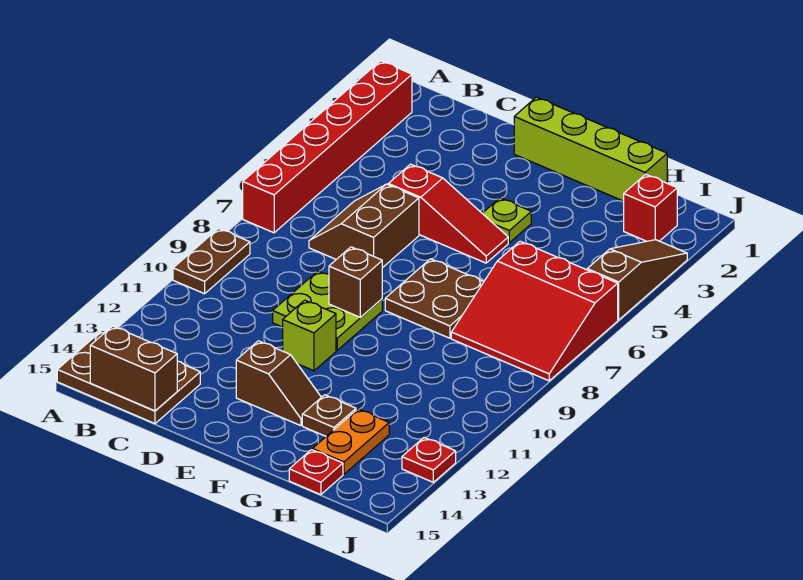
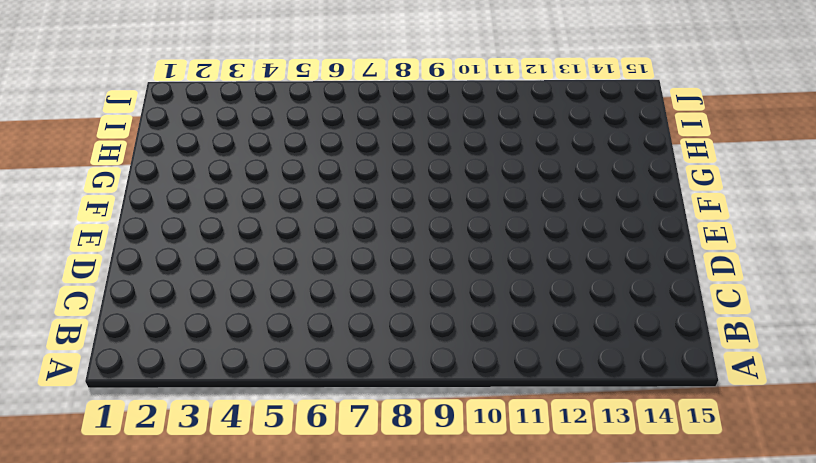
none -> red 1x6 brick [243,61,412,233]
none -> brown 1x2 plate [173,229,250,294]
none -> brown 2x3 plate [57,330,200,424]

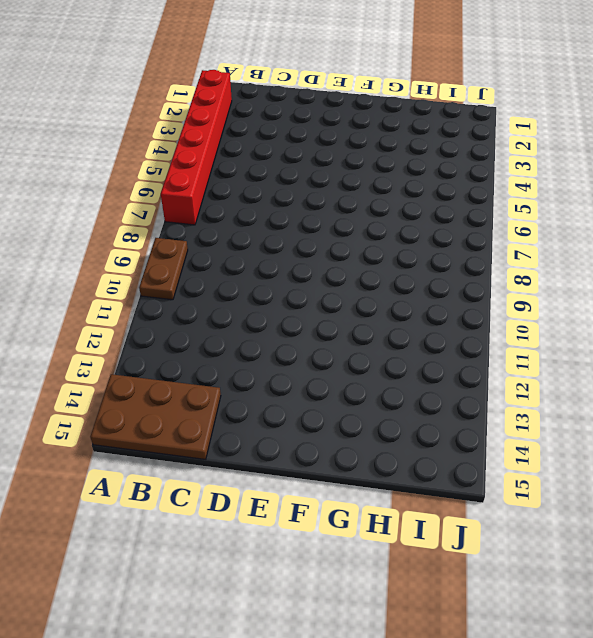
none -> brown 2x2 slope [309,184,419,268]
none -> red 1x3 slope [388,164,508,263]
none -> lime 2x2 plate [273,271,382,350]

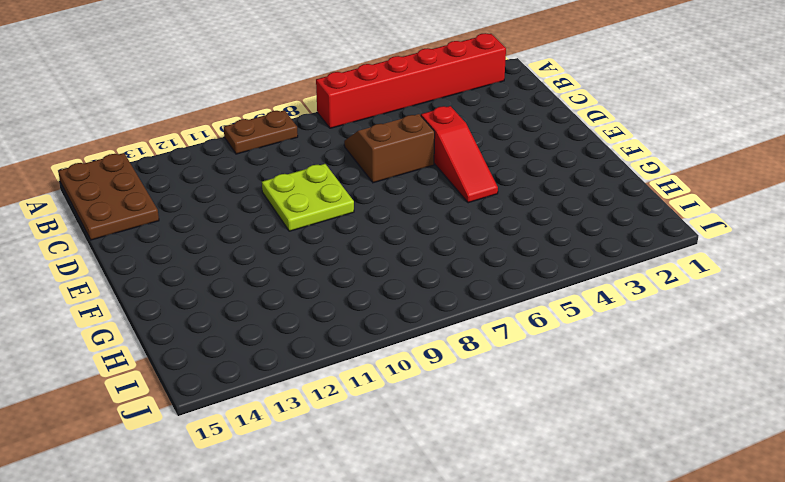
none -> lime 1x4 brick [514,97,667,201]
none -> lime 1x1 brick [283,300,336,371]
none -> brown 1x2 slope [236,341,321,426]

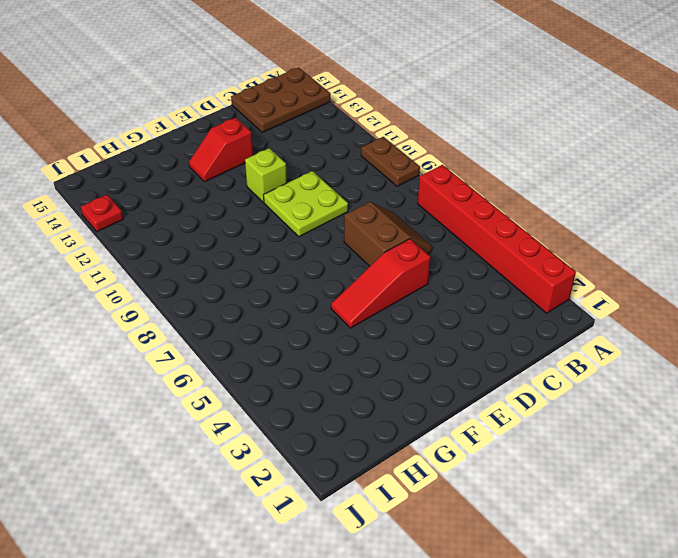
red 1x2 slope [189,117,253,182] -> brown 1x2 slope [236,341,321,426]
none -> lime 1x4 brick [514,97,667,201]
none -> lime 1x1 plate [482,198,531,243]
none -> brown 2x2 plate [385,259,484,338]

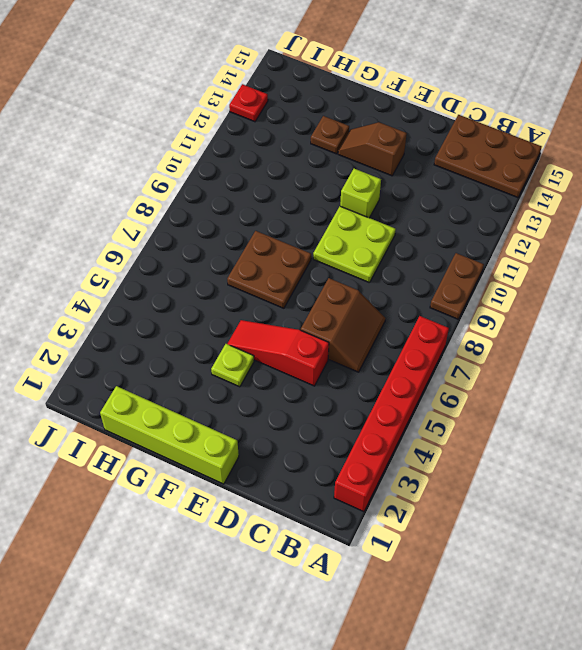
none -> red 3x3 slope [451,241,618,381]
none -> orange 1x2 plate [312,409,389,474]
none -> red 1x1 plate [289,450,343,495]

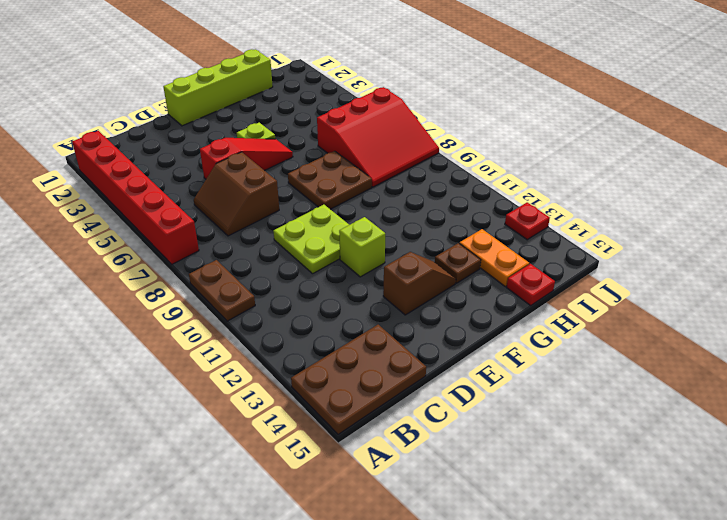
none -> red 1x1 brick [624,174,677,241]
none -> brown 1x3 slope [587,240,687,320]
none -> brown 1x2 brick [90,326,177,411]

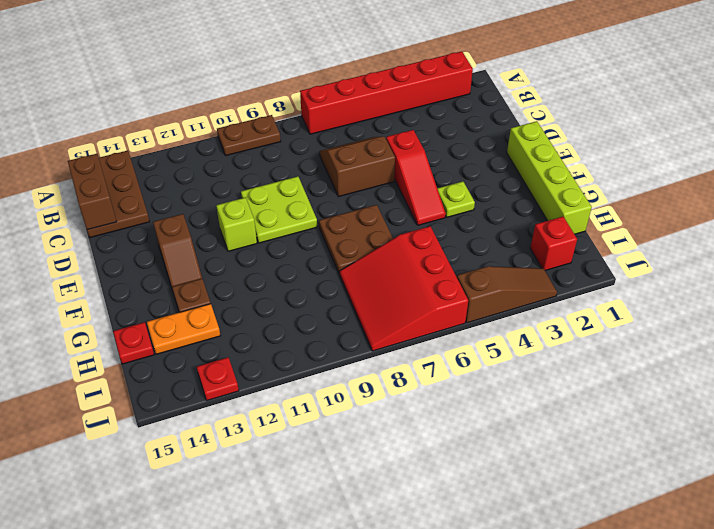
none -> brown 1x1 brick [329,247,382,317]

